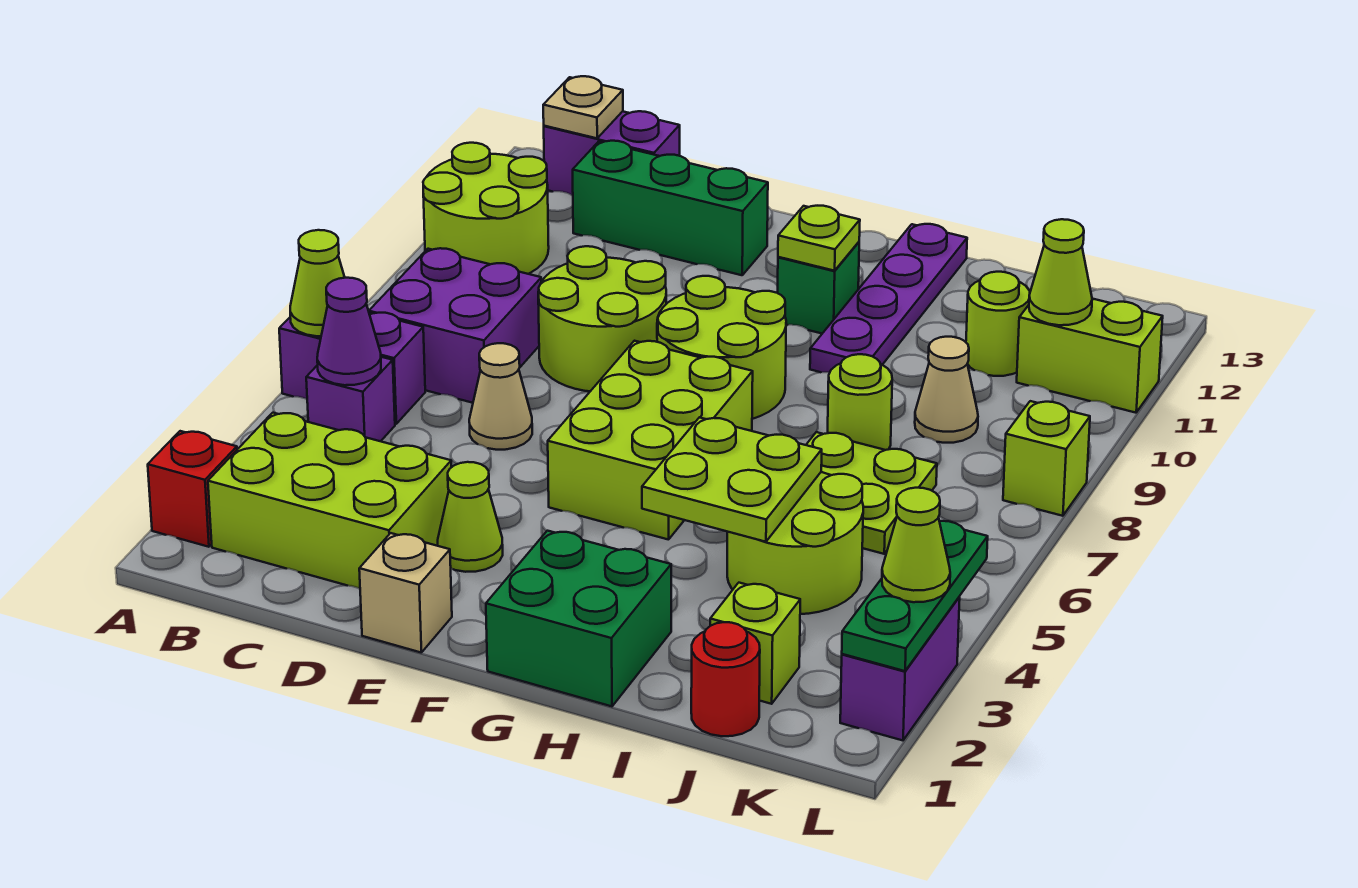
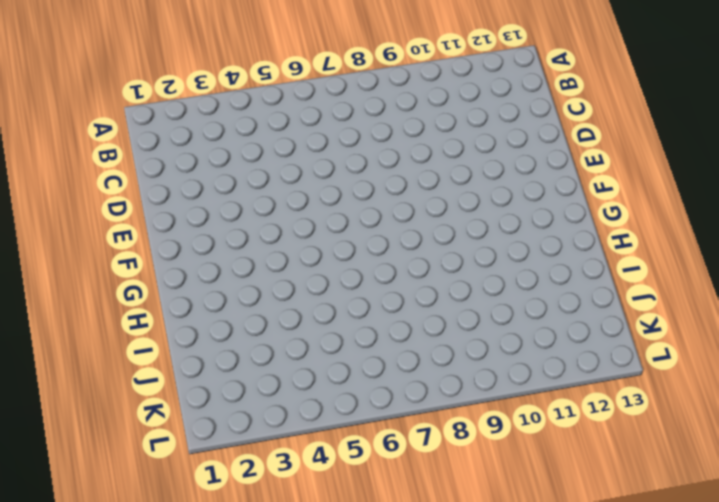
none -> red 1x1 brick [148,431,237,547]
none -> purple 1x2 brick [279,313,425,424]
none -> lime 2x2 round brick [423,143,549,274]
none -> lime 2x3 brick [208,413,451,589]

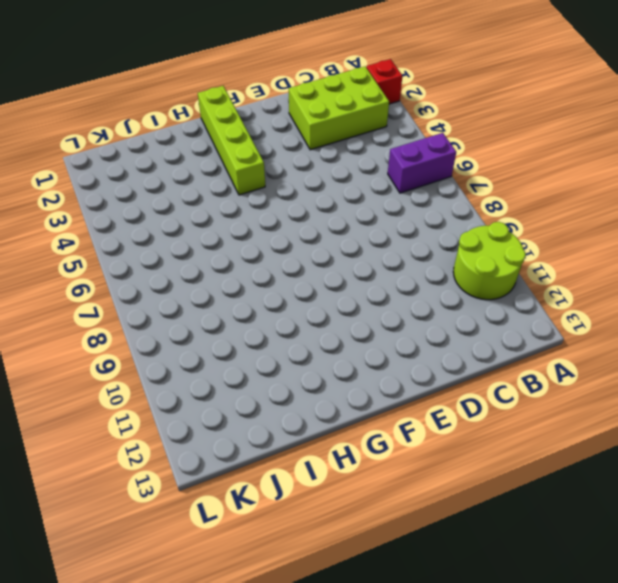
lime 1x4 brick [198,86,265,195] -> green 2x2 brick [486,531,671,706]
none -> purple 1x1 brick [306,357,395,441]
none -> purple 2x2 brick [369,248,541,403]
none -> purple 1x2 brick [544,111,680,196]
none -> green 1x3 brick [573,141,768,275]

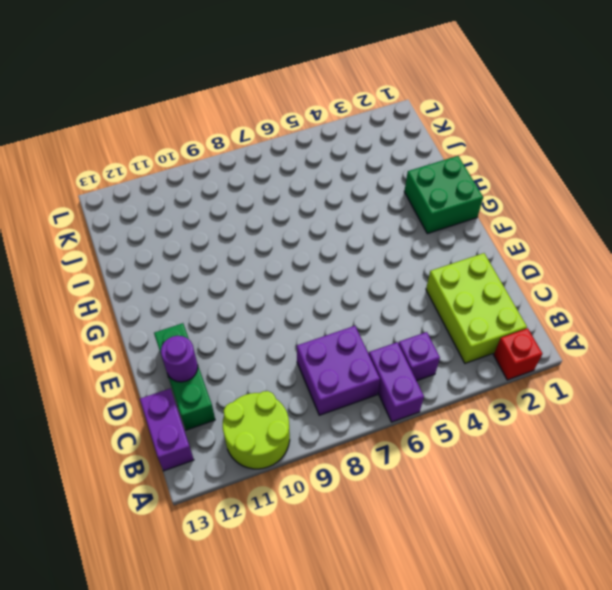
purple 1x1 round brick [161,336,198,382] -> none
none -> tan 1x1 cone [469,343,532,450]
none -> lime 2x2 round brick [538,246,666,391]
none -> tan 1x1 brick [359,533,452,653]
none -> lime 1x1 cone [438,462,503,572]

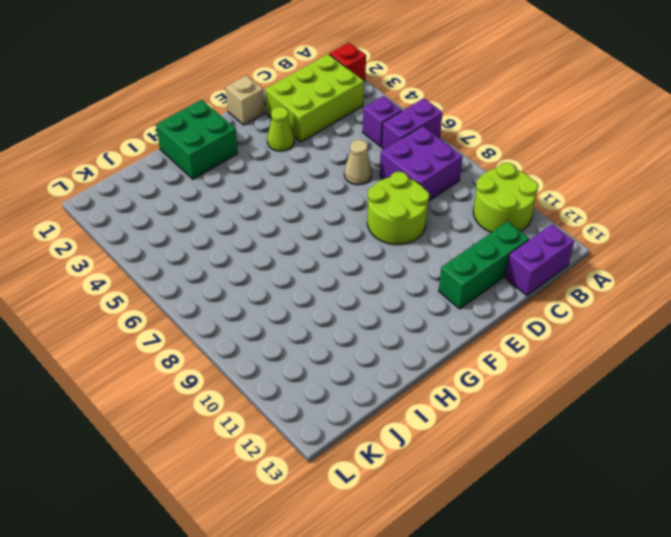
none -> lime 2x3 brick [548,341,753,540]
none -> lime 2x2 round brick [657,276,786,419]
none -> green 1x1 brick [778,242,859,333]
none -> purple 1x4 plate [810,224,967,373]

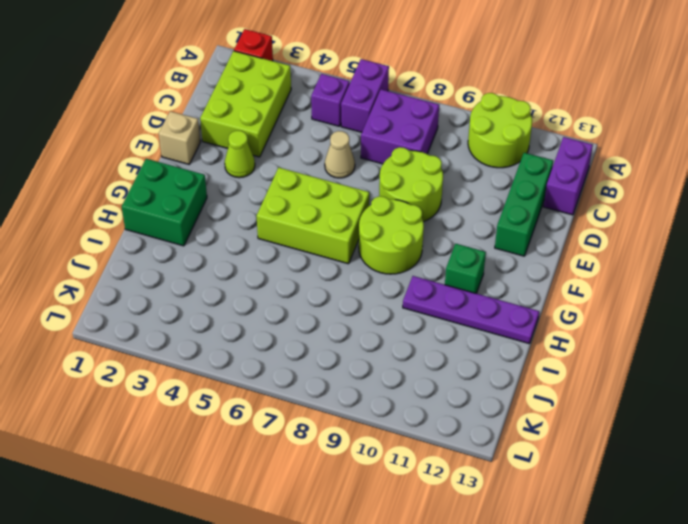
none -> lime 2x2 round brick [727,472,863,614]
none -> lime 2x2 plate [806,432,937,554]
none -> lime 1x1 round brick [828,354,892,450]
none -> red 1x1 round brick [691,622,760,736]

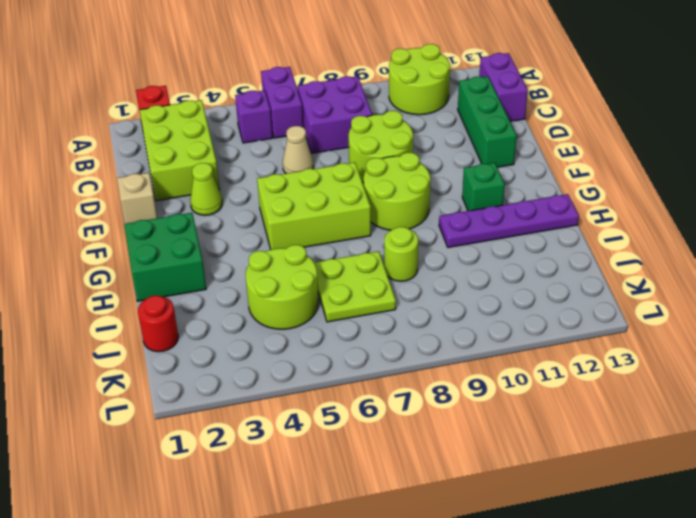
none -> lime 1x1 brick [710,583,800,704]
none -> tan 1x1 cone [915,337,978,443]
none -> lime 1x1 round brick [966,272,1030,376]
none -> lime 1x2 brick [1017,299,1163,413]

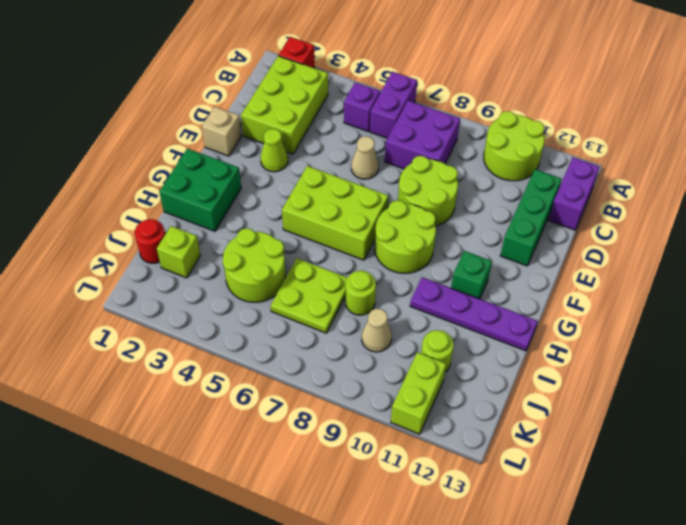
none -> purple 1x2 brick [840,597,960,740]
none -> lime 1x1 brick [1003,401,1090,516]
none -> lime 1x1 cone [290,230,345,336]
none -> purple 1x1 cone [317,278,381,385]

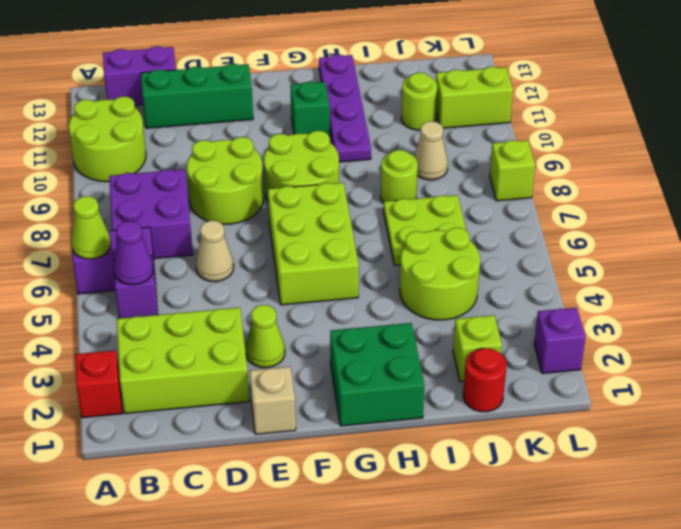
purple 1x1 brick [534,308,586,374] -> purple 1x2 brick [840,597,960,740]
none -> tan 1x1 plate [543,76,623,138]
none -> lime 1x1 plate [778,206,860,271]
none -> lime 2x2 plate [642,417,822,542]
none -> lime 1x1 cone [1029,219,1092,325]

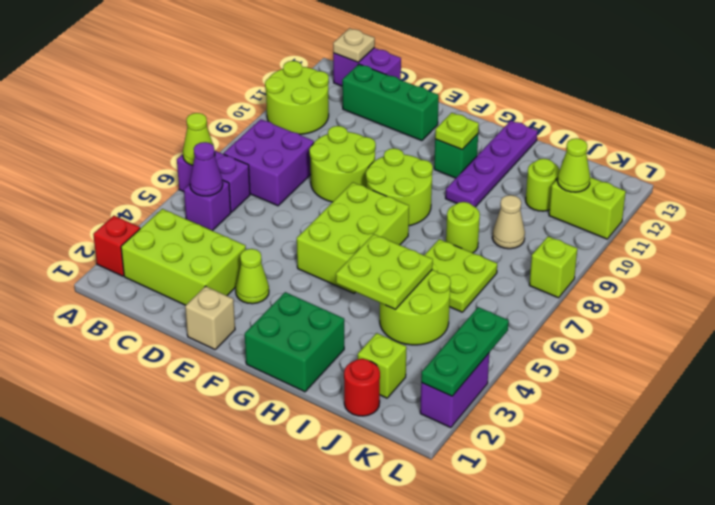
none -> tan 1x1 cone [469,343,532,450]
none -> lime 1x1 cone [882,488,950,602]

